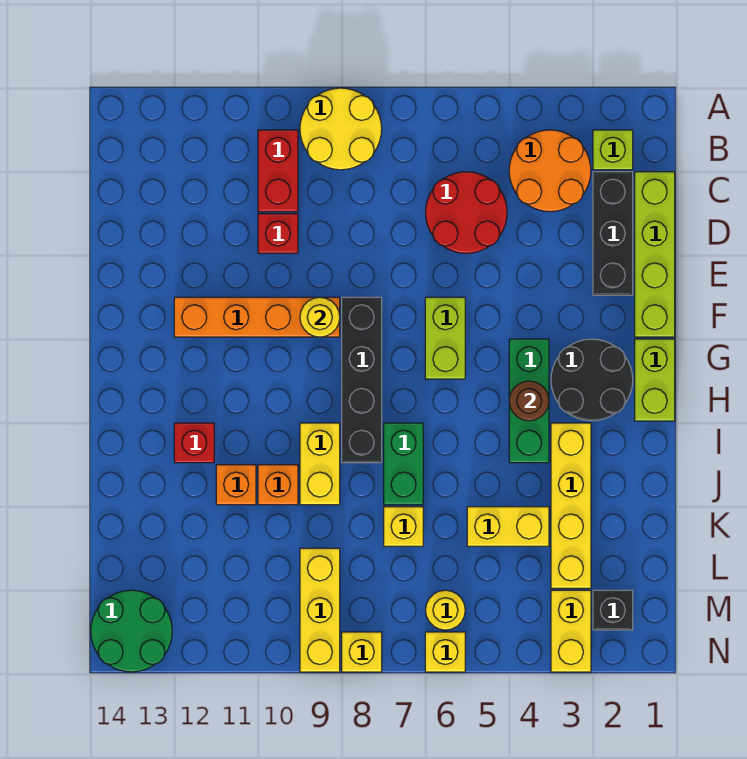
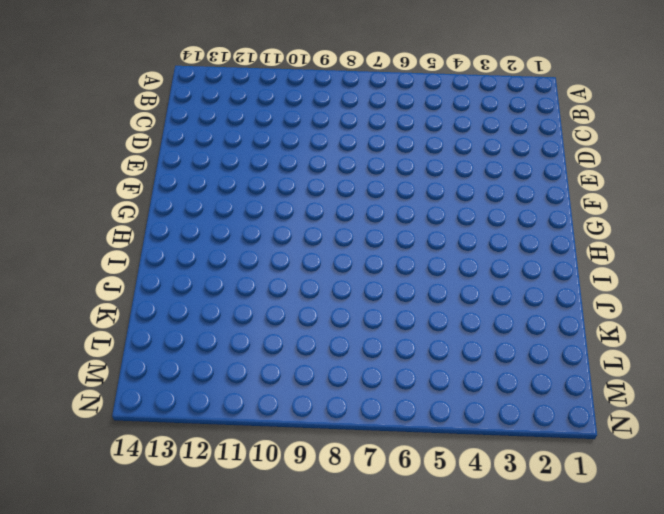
none -> yellow 2x2 round brick [300,88,382,170]
none -> lime 1x1 brick [593,130,633,170]
none -> orange 2x2 round brick [509,130,591,212]
none -> red 1x2 brick [258,130,298,212]

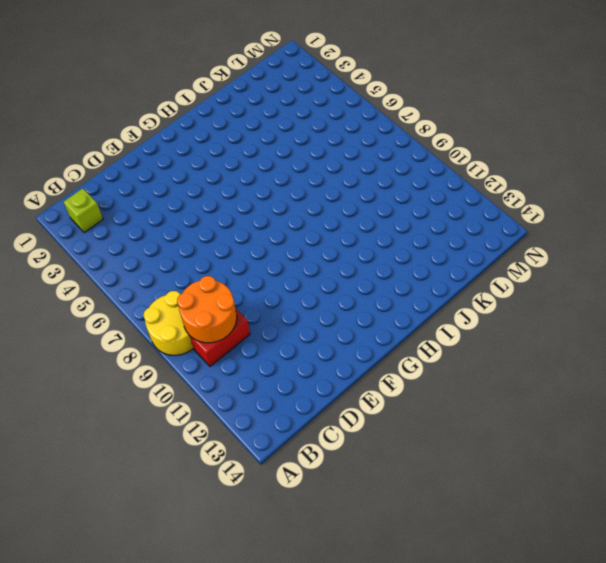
orange 2x2 round brick [177,276,237,343] -> orange 2x2 round brick moved to [509,130,591,212]
none -> lime 1x4 brick [635,172,675,337]
none -> black 1x3 brick [593,172,633,295]
none -> red 2x2 round brick [425,172,507,253]
none -> red 1x1 brick [258,214,298,253]

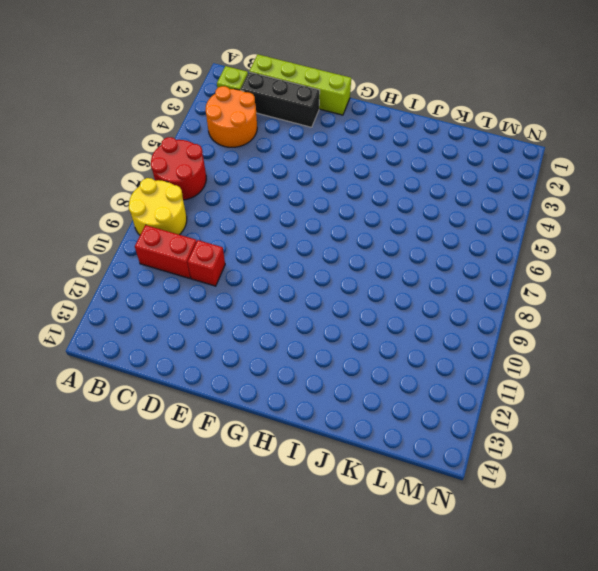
red 2x2 round brick [151,137,206,200] -> red 2x2 round brick moved to [425,172,507,253]
none -> lime 1x2 brick [425,297,465,379]
none -> black 1x4 brick [342,297,382,463]
none -> orange 1x4 brick [174,297,340,337]
none -> lime 1x2 brick [635,339,675,421]

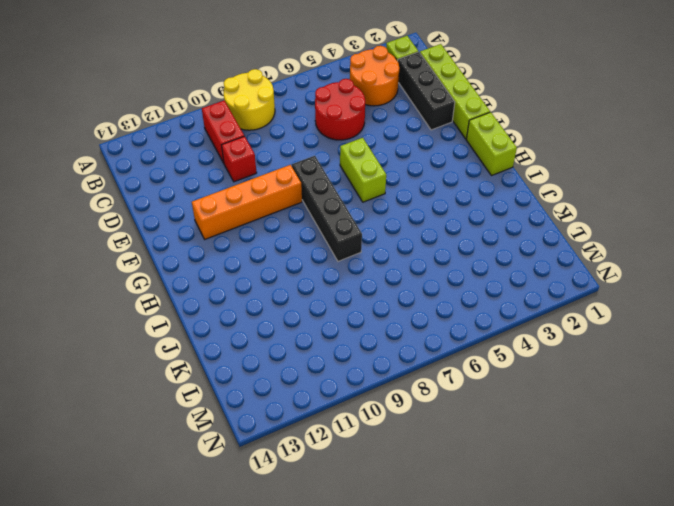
none -> black 2x2 round brick [551,339,633,421]
none -> green 1x3 brick [509,339,549,463]
none -> yellow 1x4 brick [551,423,591,588]
none -> green 1x2 brick [384,423,423,505]

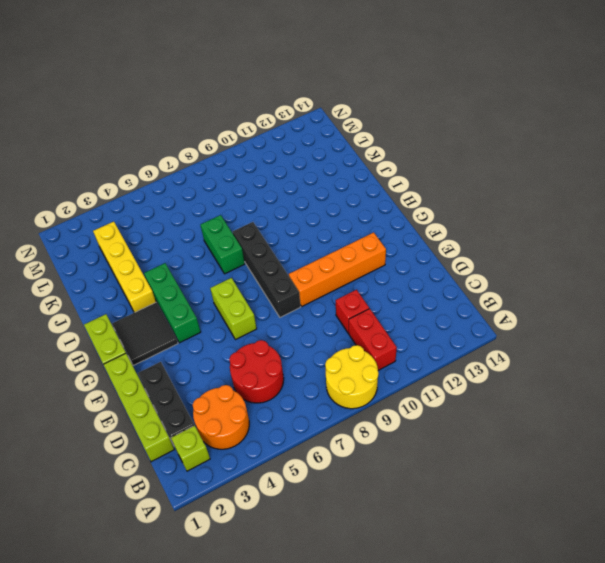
black 2x2 tile [112,302,178,366] -> black 2x2 round brick [551,339,633,421]
none -> yellow 1x2 brick [300,423,340,505]
none -> red 1x1 brick [174,423,214,463]
none -> orange 1x1 brick [258,465,298,505]
none -> orange 1x1 brick [216,465,256,505]

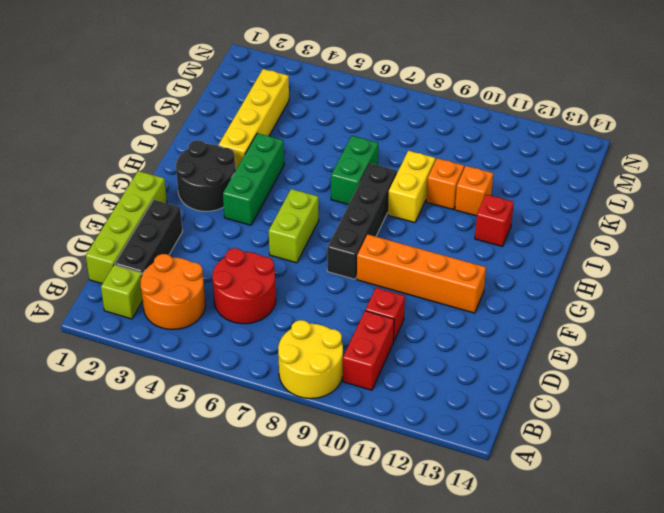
none -> lime 1x2 brick [635,339,675,421]
none -> yellow 1x2 brick [467,507,549,546]
none -> yellow 1x1 brick [384,507,423,546]
none -> yellow 1x3 brick [300,548,340,672]

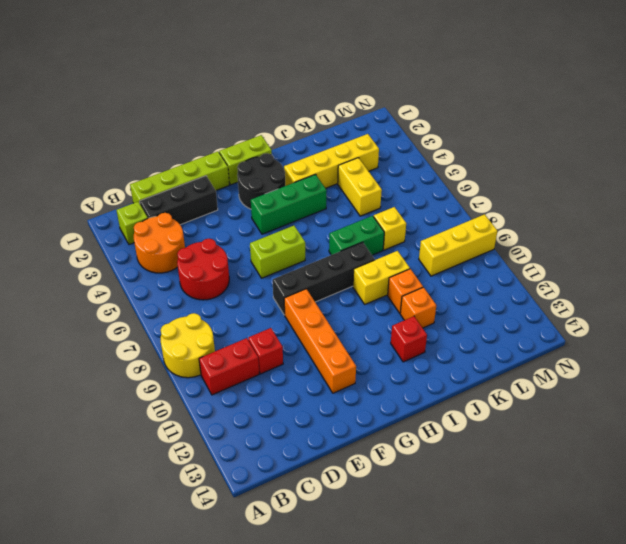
none -> black 1x1 brick [593,590,633,630]
none -> yellow 1x2 brick [551,590,591,672]
none -> yellow 1x1 round brick [426,590,465,630]
none -> green 2x2 round brick [91,590,172,672]

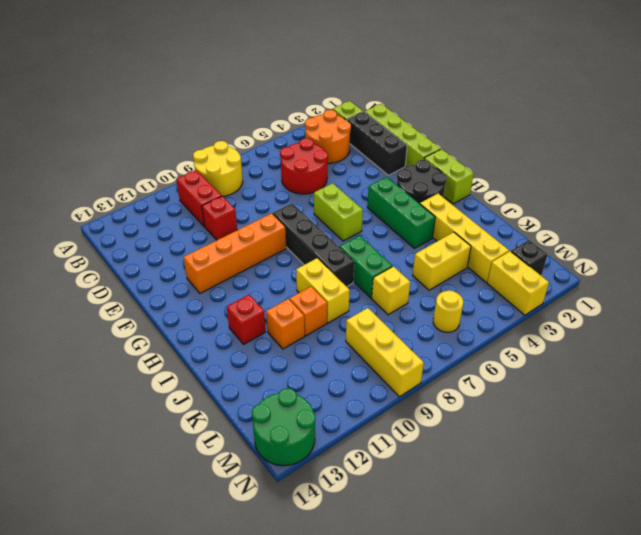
none -> yellow 1x1 brick [425,632,465,672]
none -> yellow 1x1 brick [342,632,382,672]
none -> yellow 1x1 round brick [300,297,340,337]
none -> brown 1x1 round brick [509,381,549,421]

